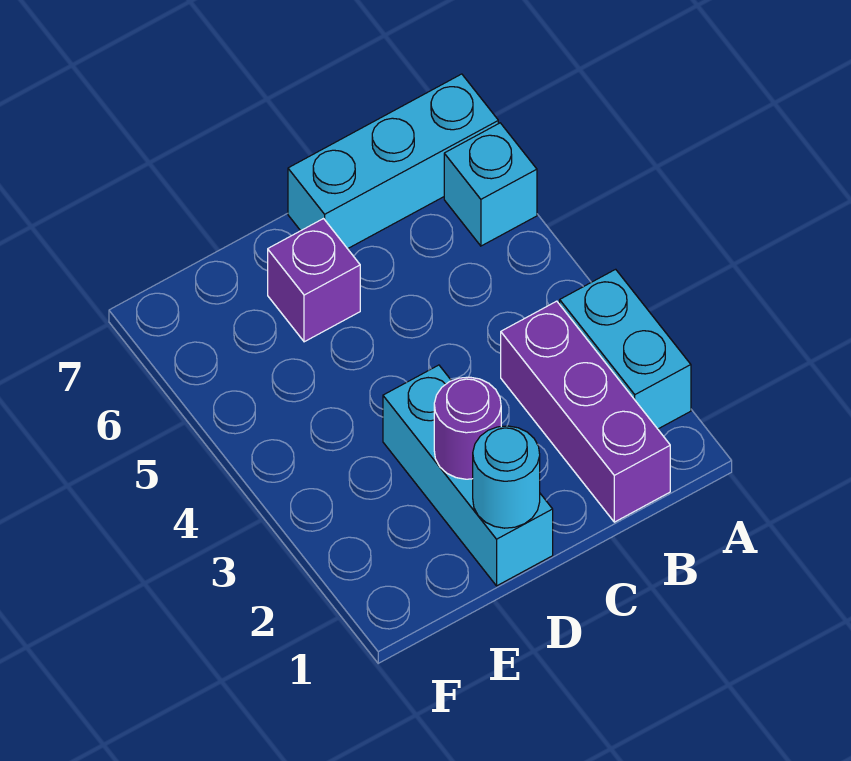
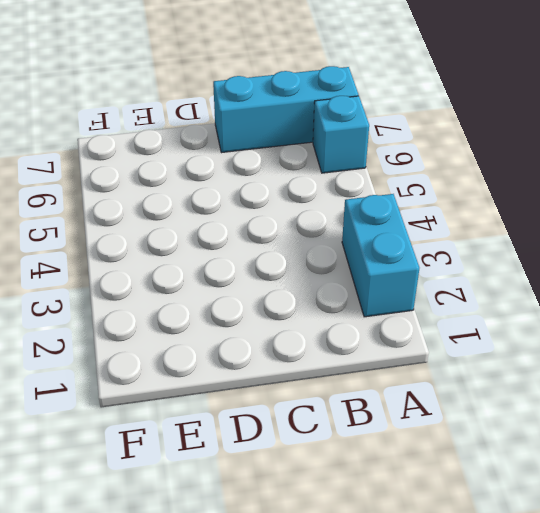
none -> purple 1x3 brick [501,301,670,522]
none -> cyan 1x3 brick [383,365,553,586]

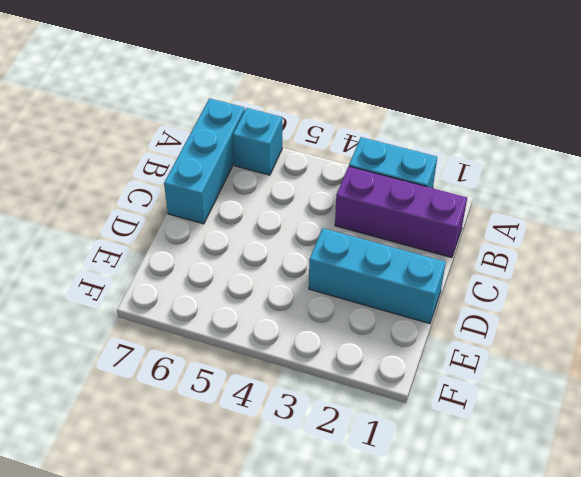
none -> purple 1x1 brick [268,219,360,342]
none -> cyan 1x1 round brick [473,426,540,528]

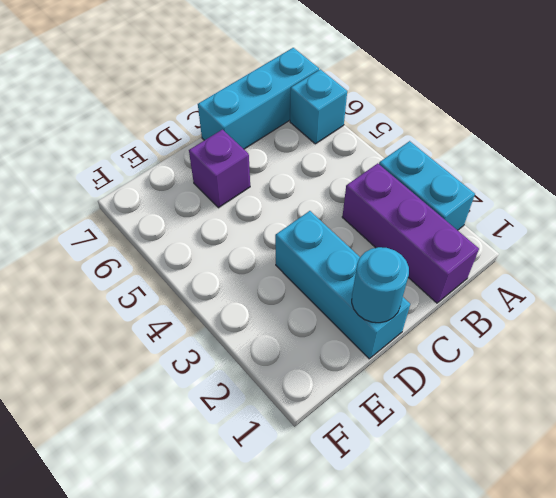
none -> purple 1x1 round brick [434,377,501,479]

